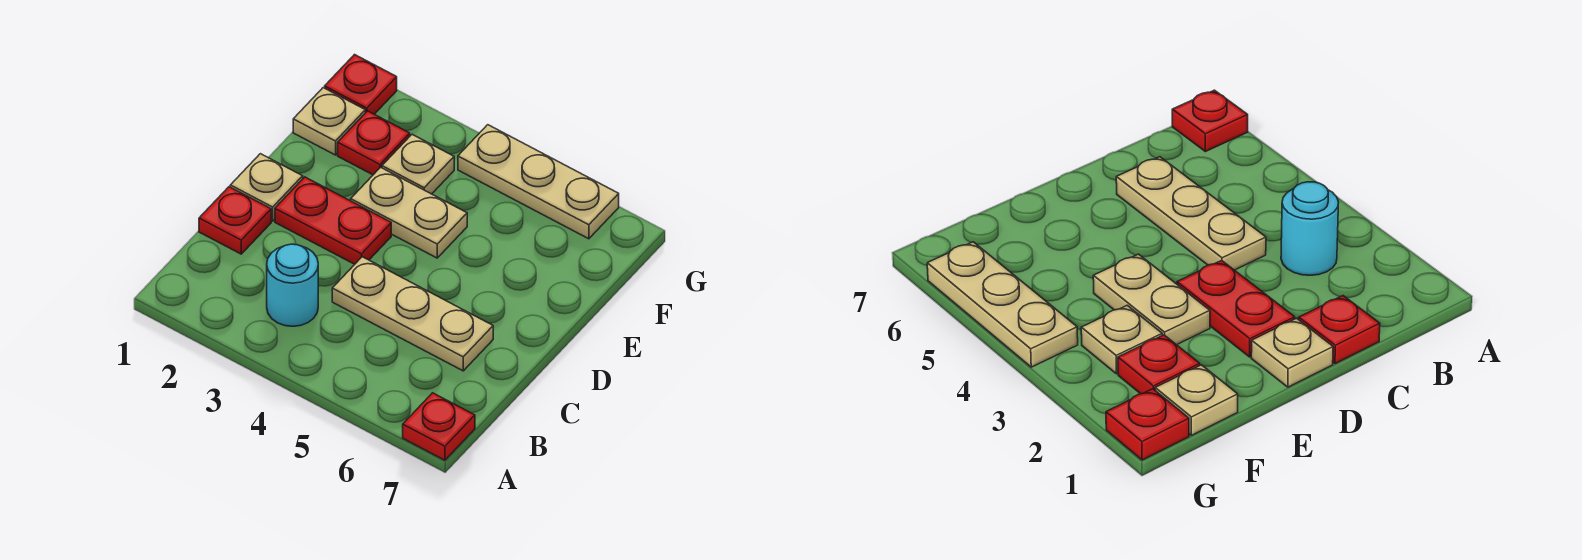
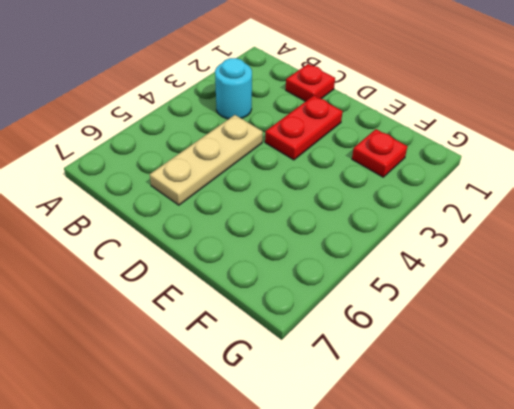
none -> red 1x1 plate [403,393,475,460]
none -> tan 1x1 plate [230,154,303,221]
none -> tan 1x2 plate [351,167,467,258]

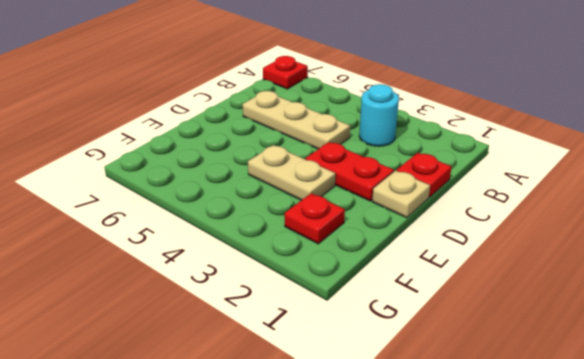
none -> tan 1x1 plate [293,88,365,155]
none -> tan 1x1 plate [382,134,454,194]
none -> red 1x1 plate [325,55,397,114]

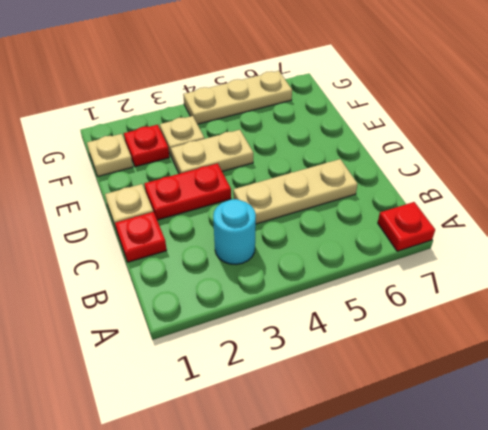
none -> red 1x1 plate [325,55,397,114]

